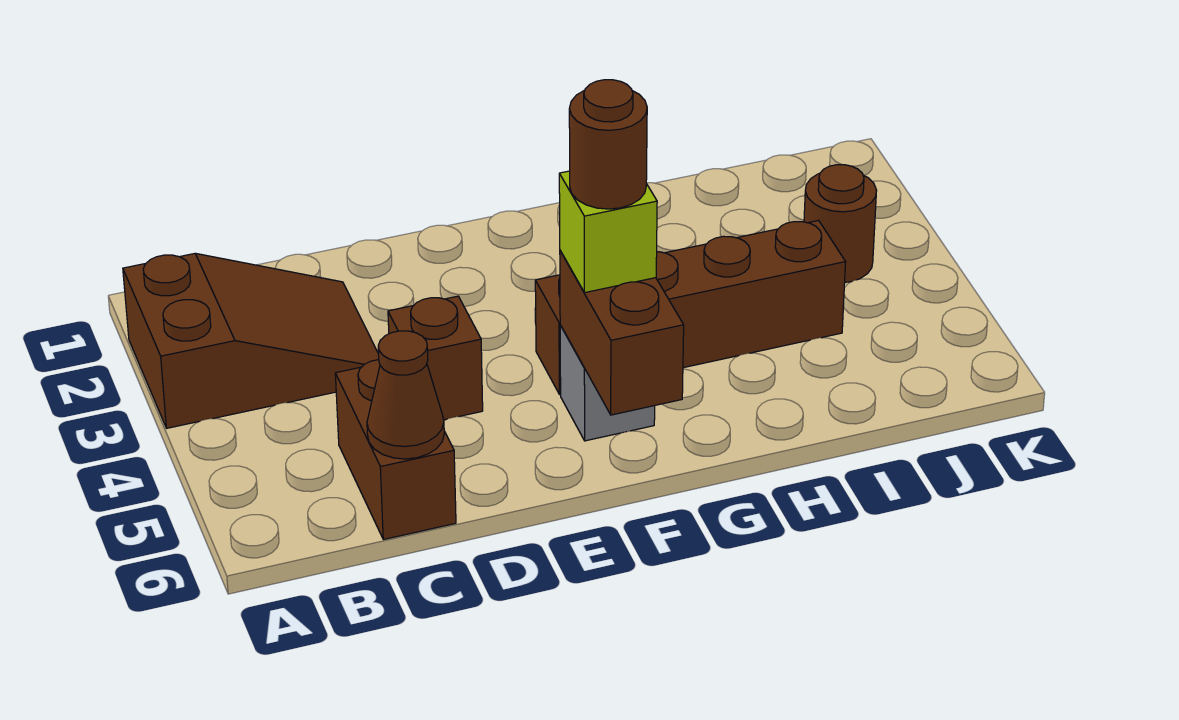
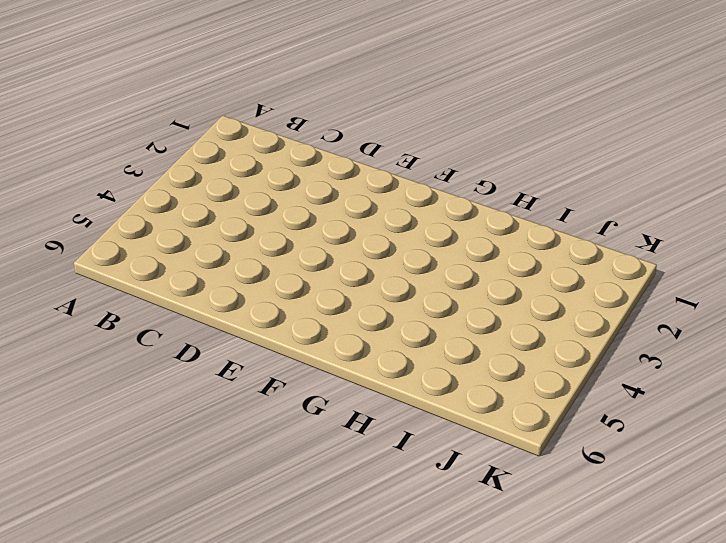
none -> brown 2x3 slope [123,253,379,428]
none -> brown 1x2 brick [335,360,456,540]

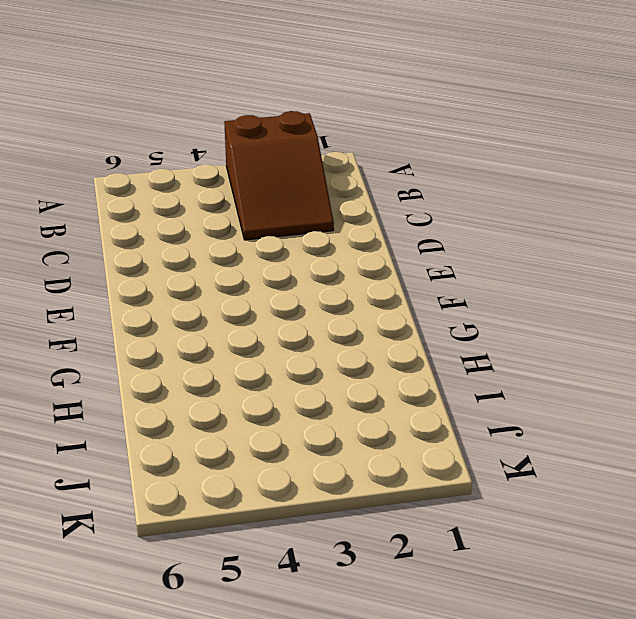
none -> brown 1x2 brick [335,360,456,540]
none -> brown 1x1 brick [388,296,483,420]

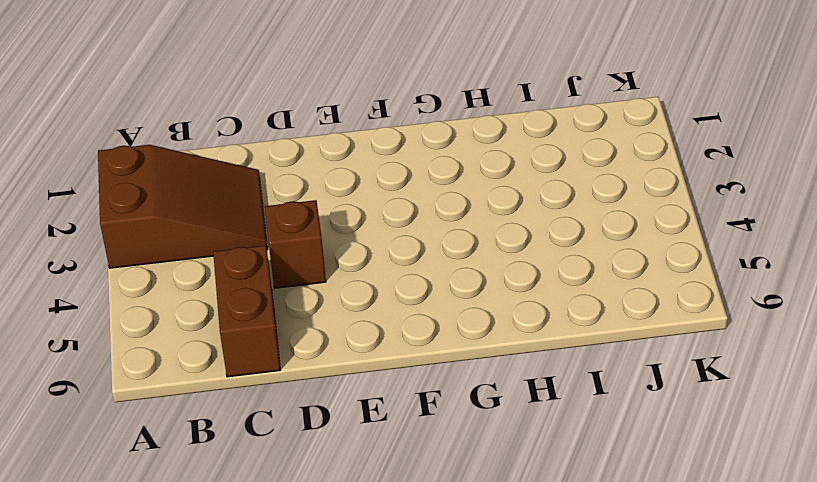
none -> brown 1x4 brick [535,220,846,395]
none -> grey 1x1 brick [560,325,655,441]

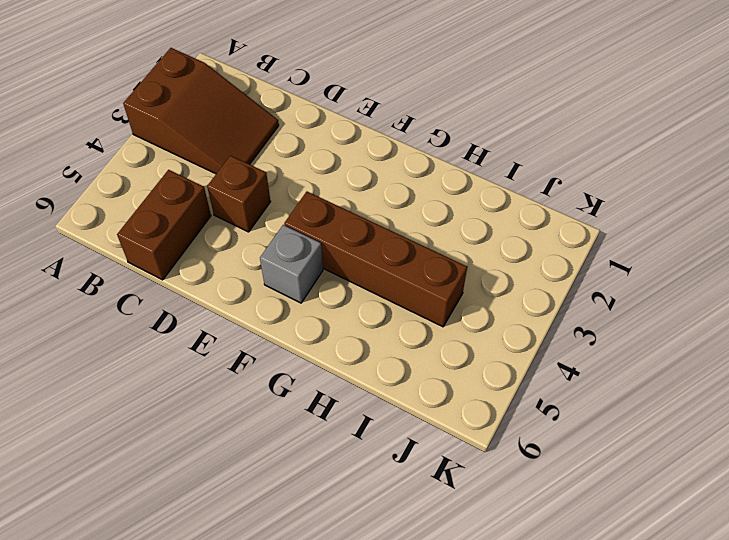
none -> brown 1x1 round brick [804,165,877,282]
none -> brown 1x1 cone [367,331,444,459]

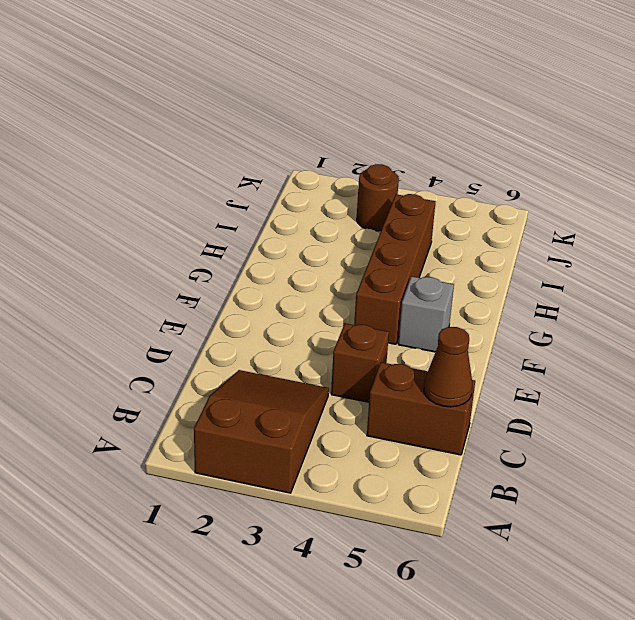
none -> brown 1x2 brick [560,250,684,415]
none -> lime 1x1 brick [559,171,657,293]

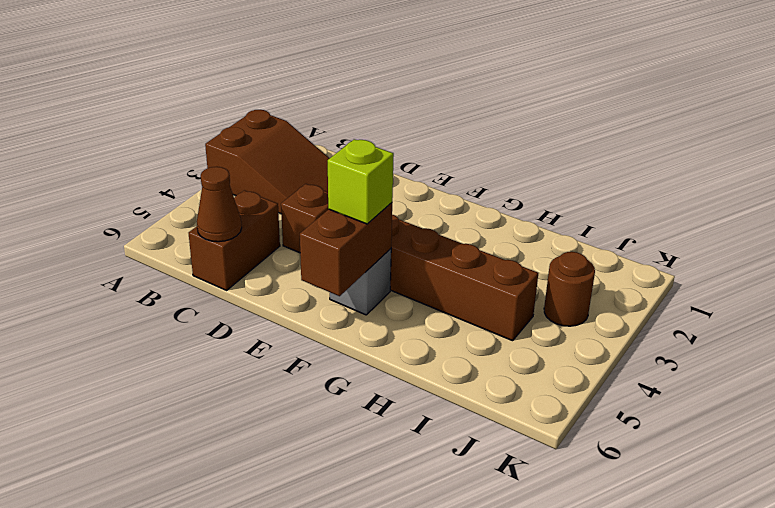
none -> brown 1x1 round brick [569,80,647,209]

